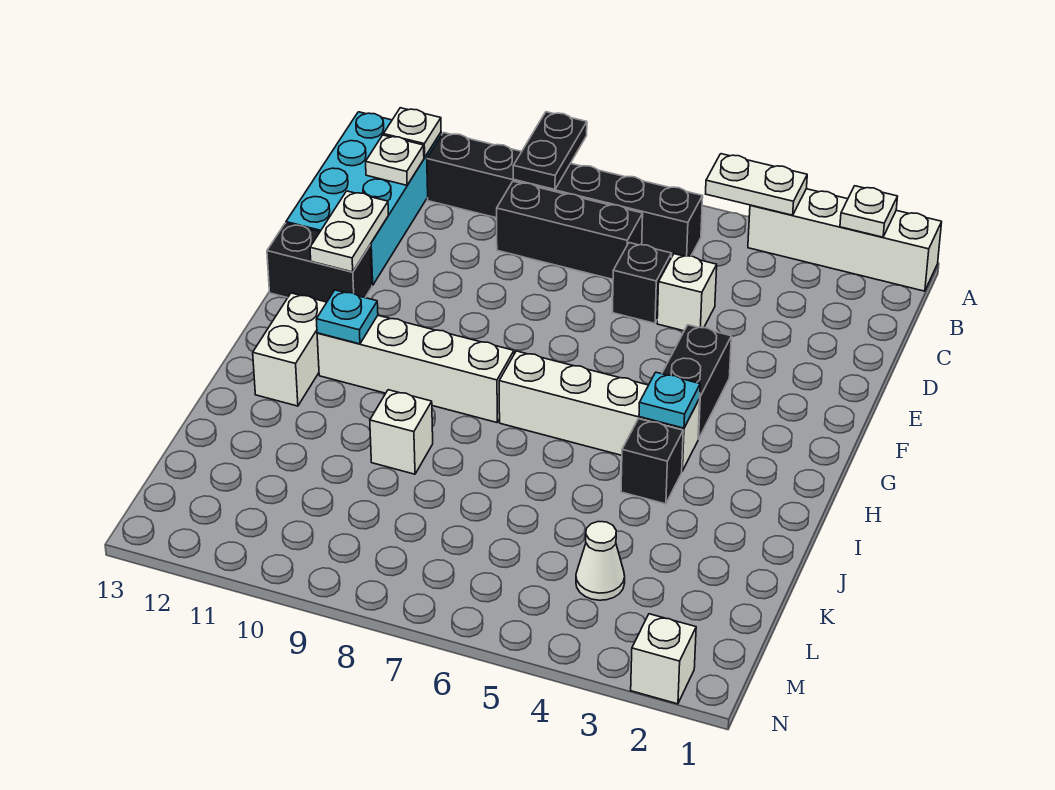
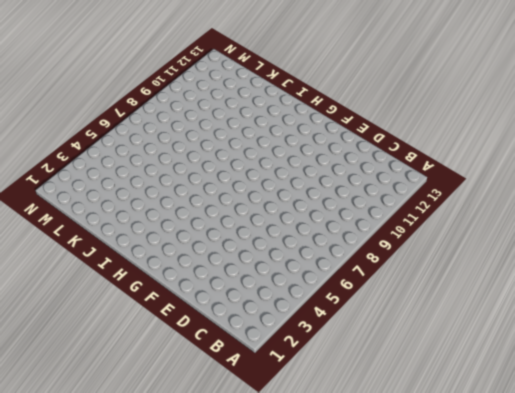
none -> white 1x4 brick [748,189,942,291]
none -> black 1x6 brick [427,133,703,257]
none -> cyan 2x4 brick [286,112,441,285]

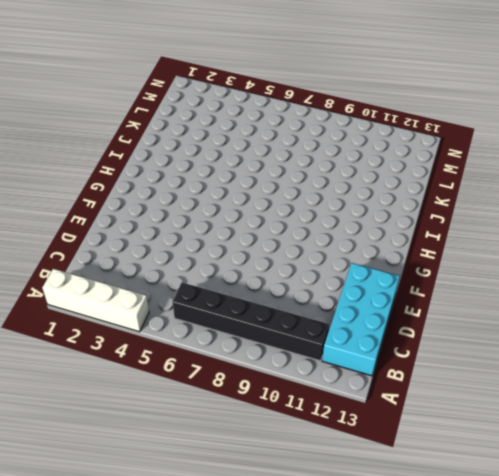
none -> black 1x3 brick [497,181,643,279]
none -> white 1x1 brick [657,254,717,331]
none -> black 1x1 brick [612,243,672,323]

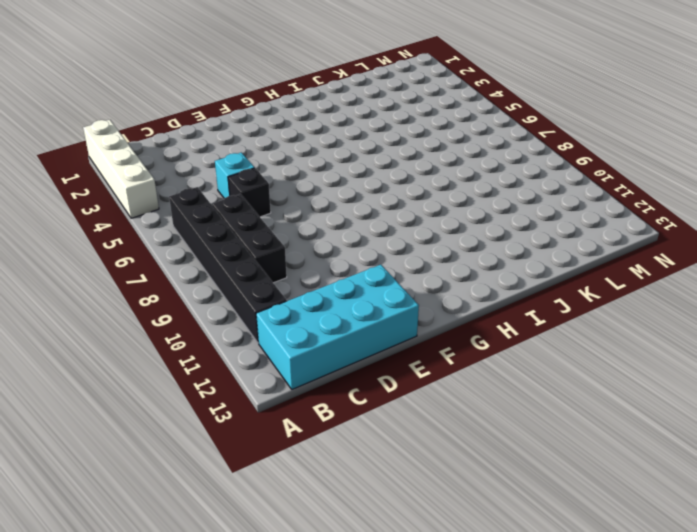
cyan 1x1 brick [215,152,255,198] -> white 1x1 brick [657,254,717,331]
none -> black 1x2 brick [662,325,731,439]
none -> black 1x2 brick [267,223,372,302]
none -> white 1x4 brick [499,351,700,471]

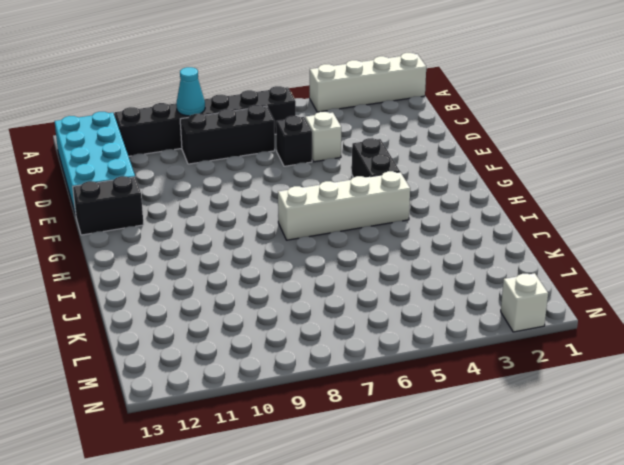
cyan 1x1 cone [176,67,205,116] -> black 1x2 plate [513,112,587,189]
none -> white 1x4 brick [317,316,514,422]
none -> white 1x2 brick [253,293,327,406]
none -> black 1x1 brick [621,419,683,504]

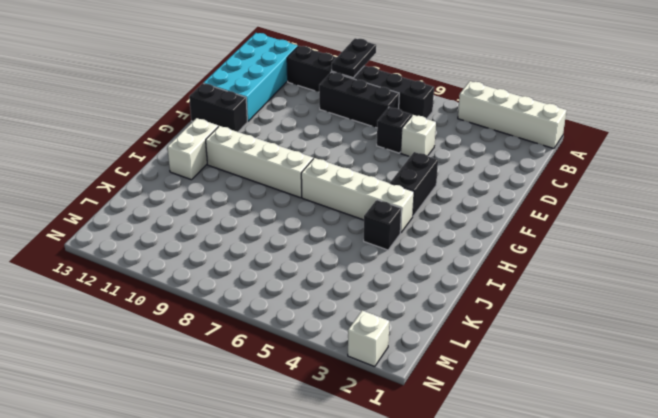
none -> white 1x1 brick [370,390,433,474]
none -> white 1x1 cone [576,521,625,600]
none -> white 1x1 plate [840,186,898,237]

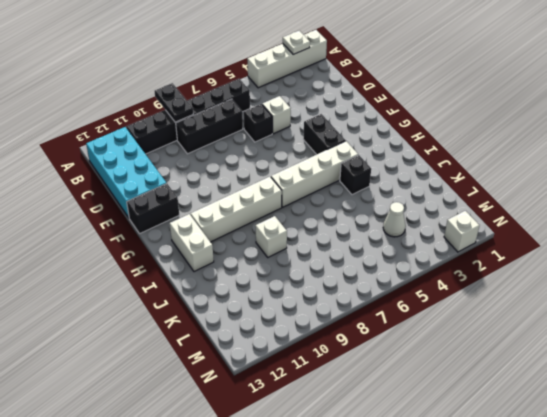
none -> white 1x2 plate [706,154,807,215]
none -> white 1x1 plate [383,108,441,158]
none -> white 1x1 plate [366,135,424,185]

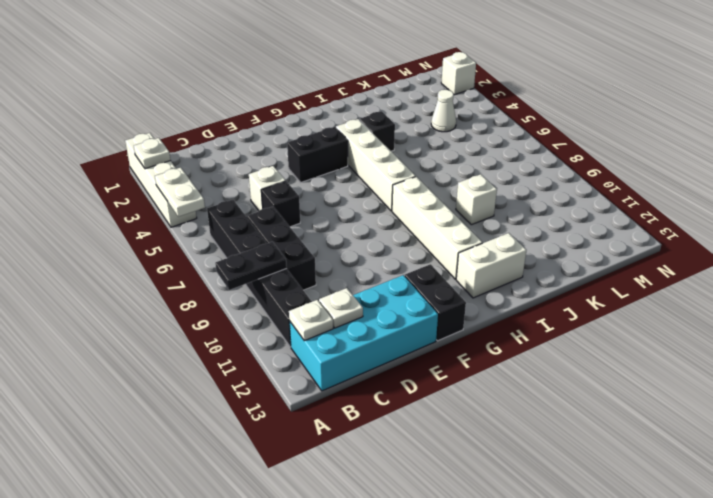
none -> white 1x2 plate [310,191,389,272]
none -> cyan 1x1 plate [639,372,700,428]
none -> cyan 1x1 plate [316,290,378,344]

